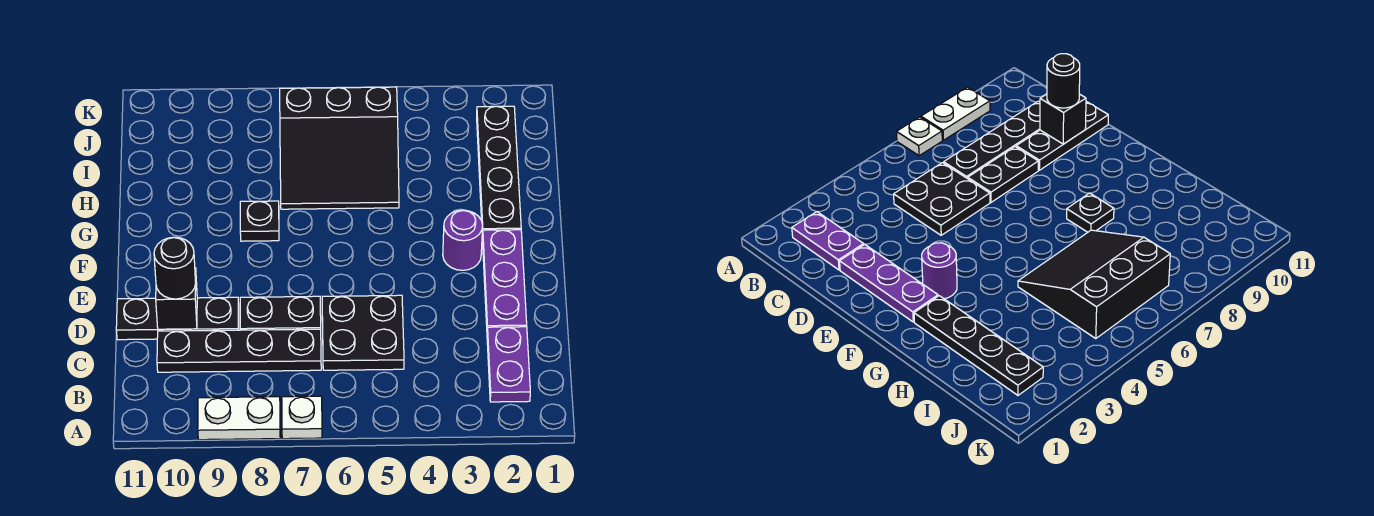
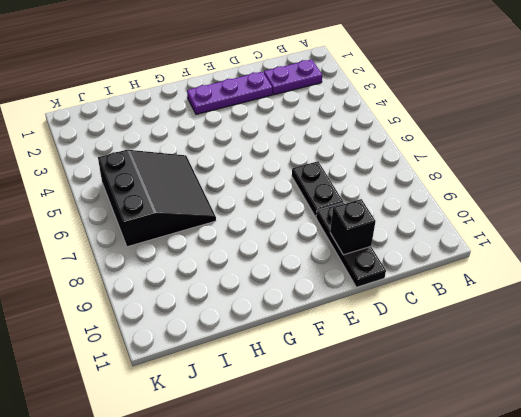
none -> white 1x1 plate [282,396,322,439]
none -> white 1x2 plate [198,397,280,440]
none -> black 2x2 plate [322,295,404,370]

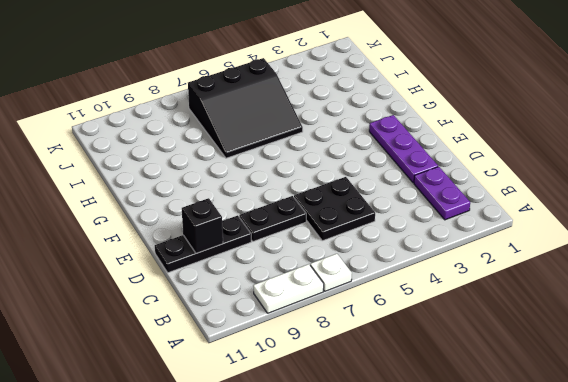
none -> black 1x4 plate [157,329,321,372]
none -> purple 1x1 round brick [443,210,483,270]
none -> black 1x4 plate [477,106,521,238]

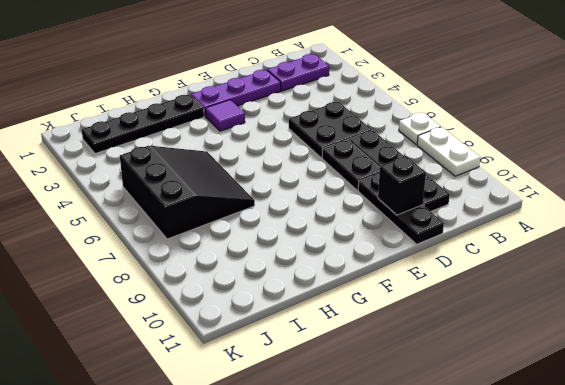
purple 1x1 tile [205,100,245,131] -> purple 1x1 round brick [443,210,483,270]
none -> black 1x1 plate [240,201,279,241]
none -> black 1x1 round brick [154,237,196,299]

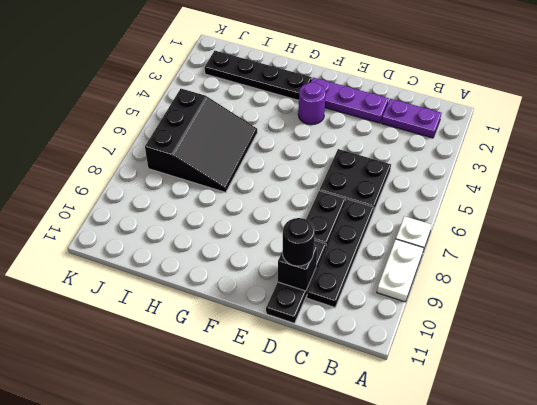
none -> black 1x1 plate [240,201,279,241]

